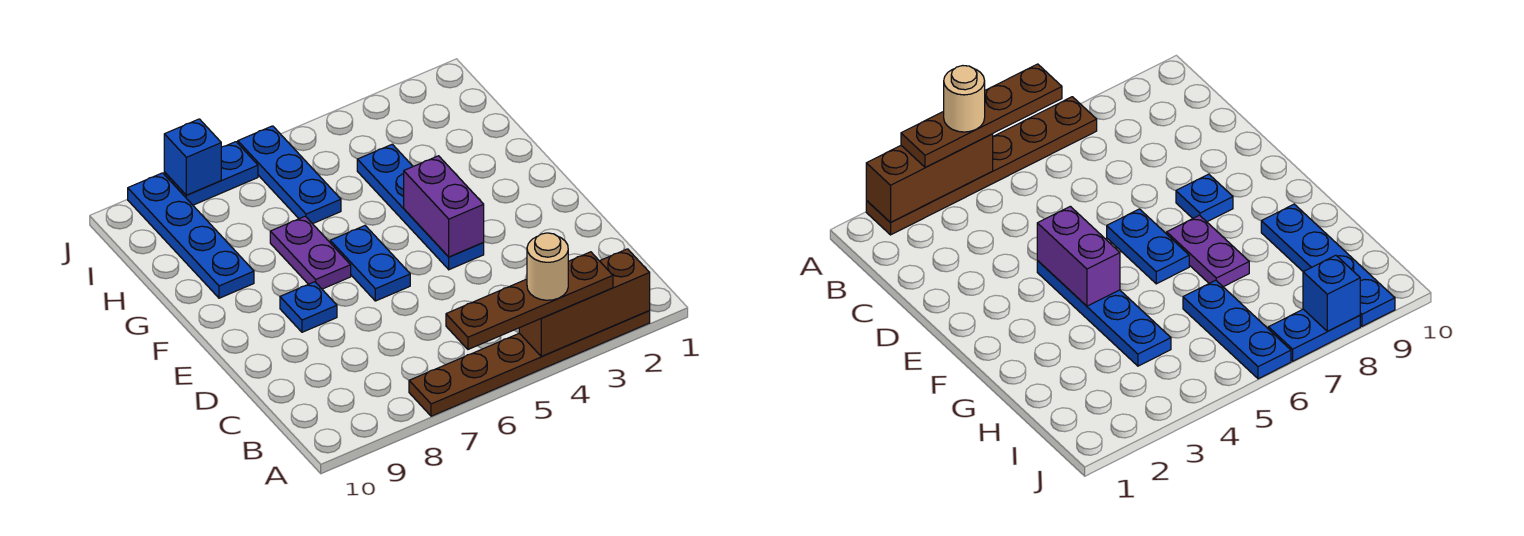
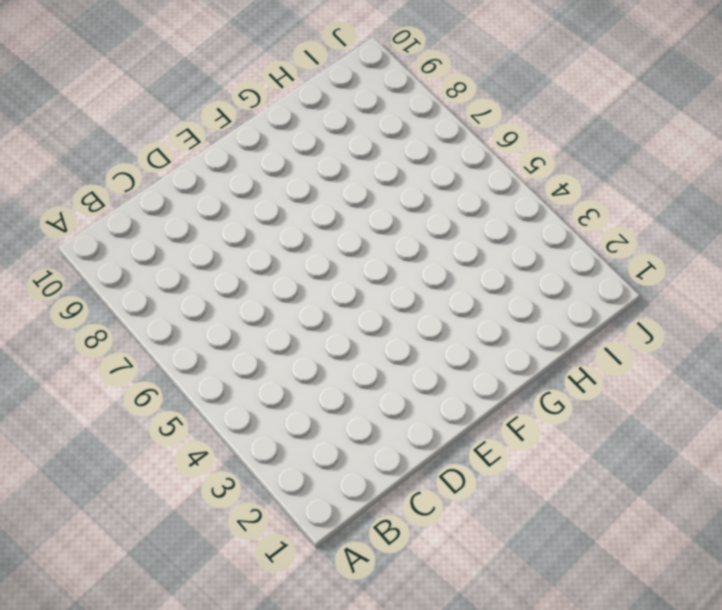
none -> brown 1x6 plate [409,311,650,416]
none -> blue 1x4 plate [357,144,484,270]
none -> blue 1x2 plate [330,226,410,301]

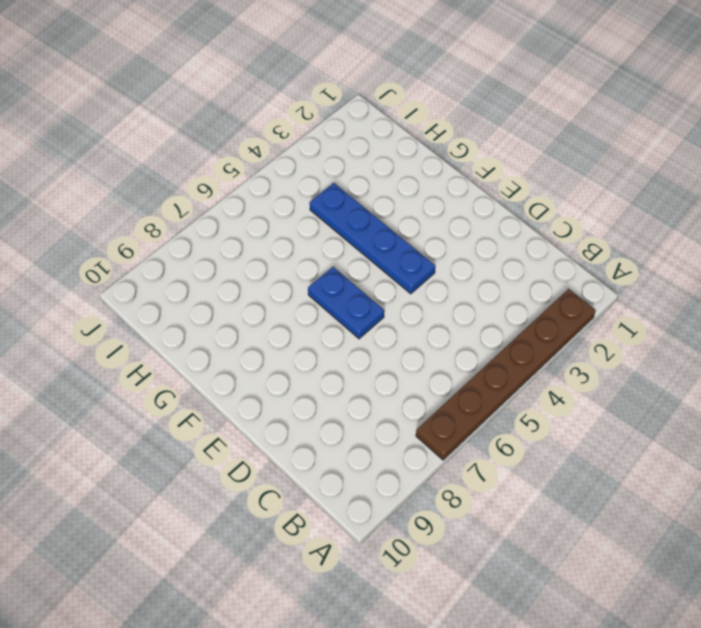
none -> blue 1x1 plate [280,282,337,332]
none -> purple 1x2 plate [270,216,351,289]
none -> blue 1x4 plate [128,173,254,298]

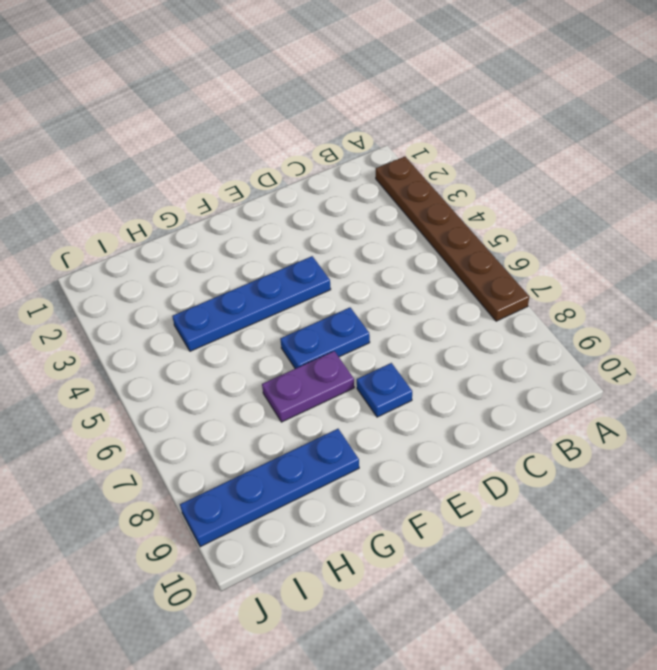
none -> blue 1x3 plate [238,126,341,224]
none -> blue 1x2 plate [164,142,258,205]
none -> brown 1x3 brick [519,249,650,357]

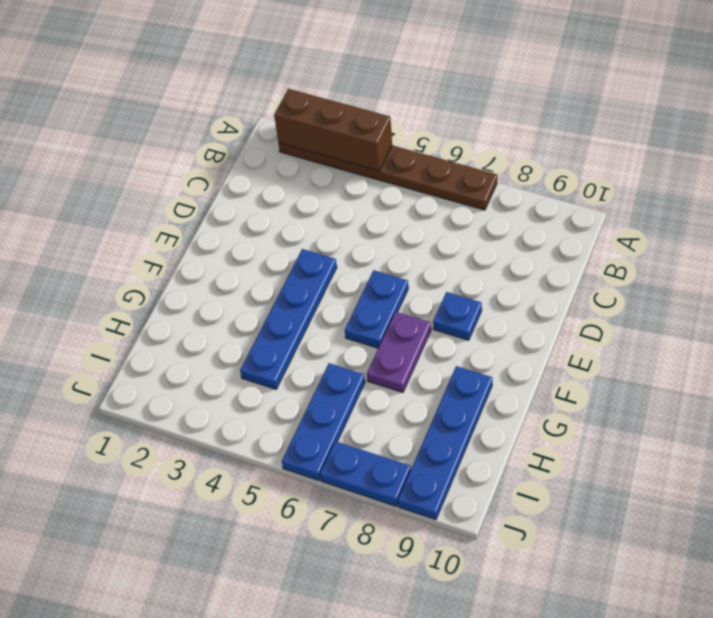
none -> purple 1x2 brick [404,156,484,257]
none -> blue 1x1 brick [164,119,221,195]
none -> brown 1x4 plate [446,252,613,349]

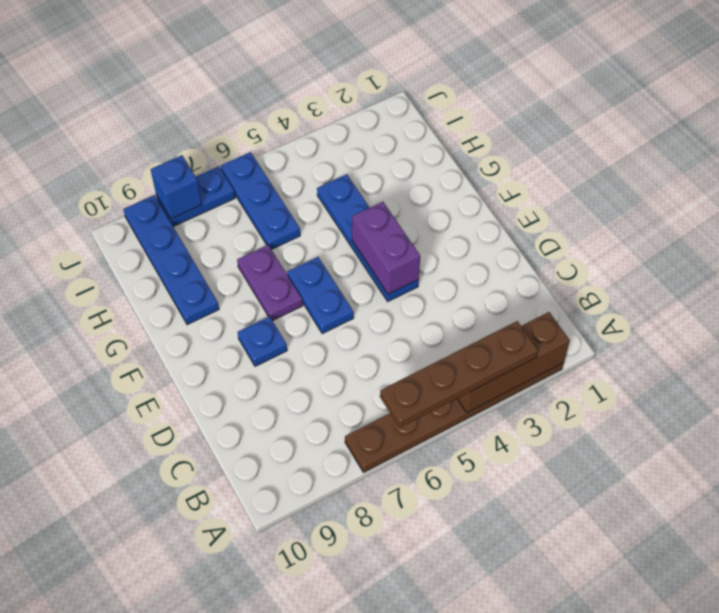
none -> tan 1x1 round brick [527,233,568,300]

